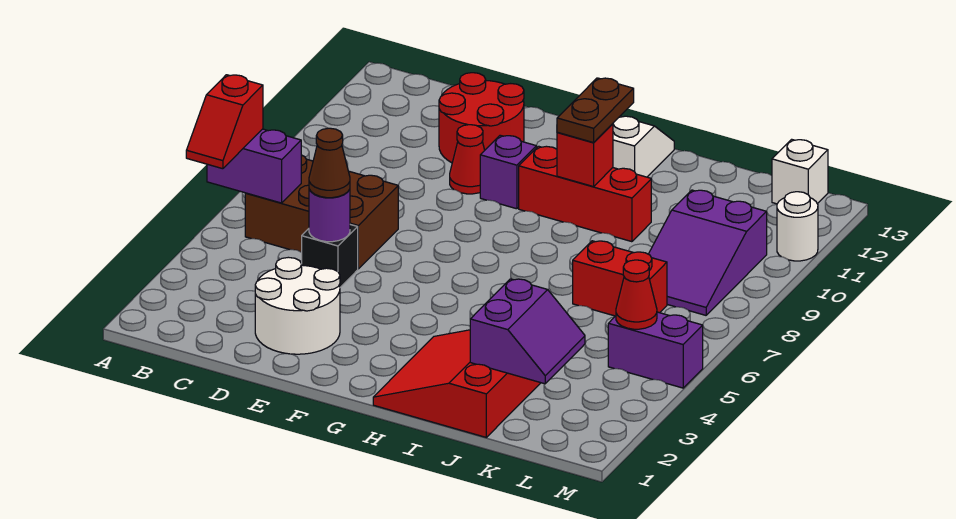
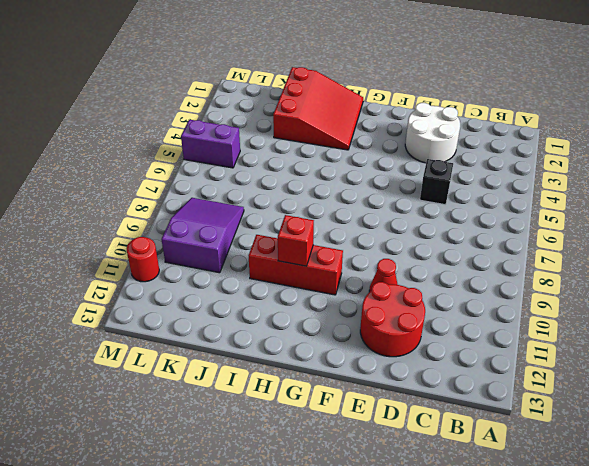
red 1x1 round brick [126,237,159,282] -> white 1x1 round brick [777,192,818,261]
none -> brown 2x3 brick [245,155,398,269]
none -> purple 1x1 brick [480,135,536,209]
none -> white 1x2 slope [613,116,674,177]

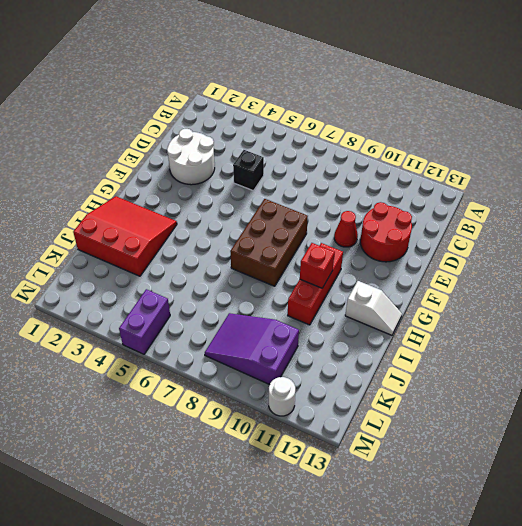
brown 2x3 brick [230,199,308,286] -> brown 2x3 brick moved to [245,155,398,269]
none -> purple 1x1 brick [480,135,536,209]
none -> red 1x2 brick [573,241,667,316]
none -> white 1x1 brick [772,139,828,204]

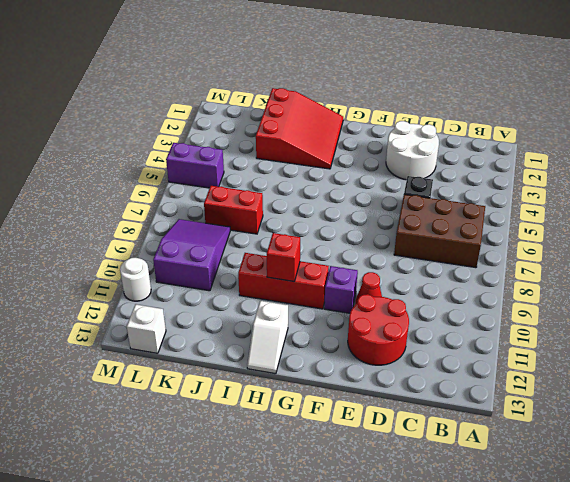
none -> purple 1x2 brick [207,129,301,203]
none -> purple 1x1 round brick [309,189,350,242]
none -> purple 2x2 slope [470,279,585,384]

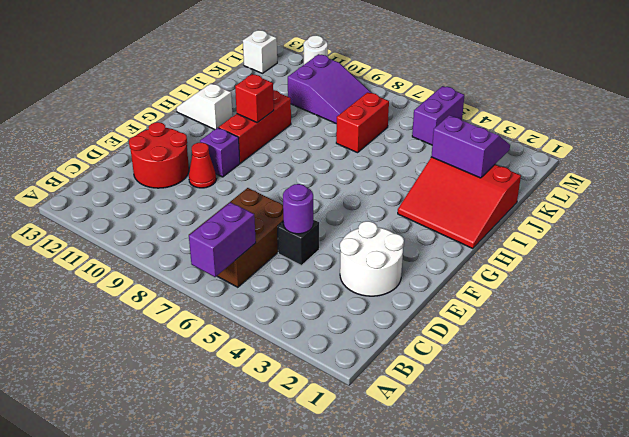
none -> red 1x1 cone [616,260,657,329]
none -> red 1x2 slope [186,75,263,169]
none -> brown 1x1 cone [309,128,350,198]

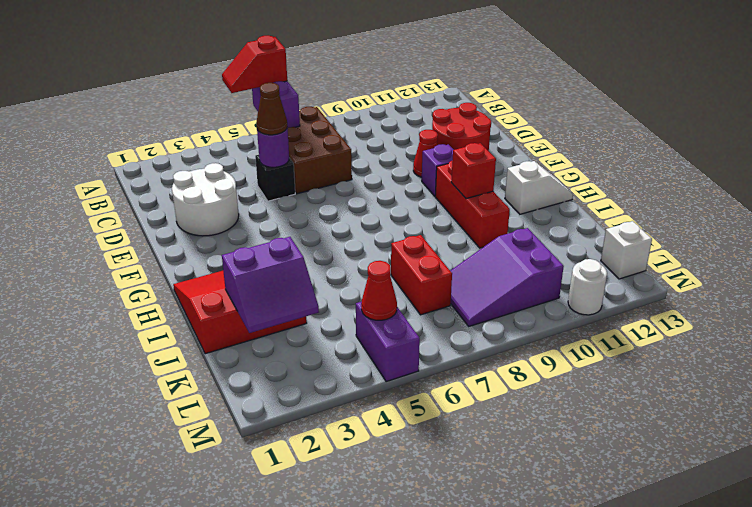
none -> brown 1x2 plate [557,78,634,143]

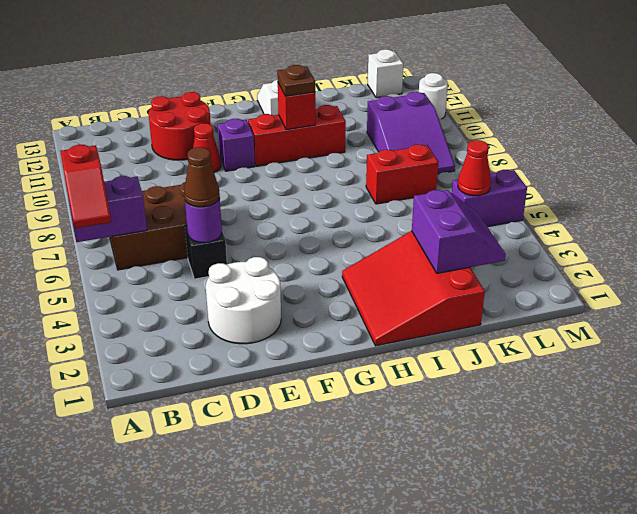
brown 1x1 plate [277,65,315,96] -> brown 1x2 plate [557,78,634,143]

